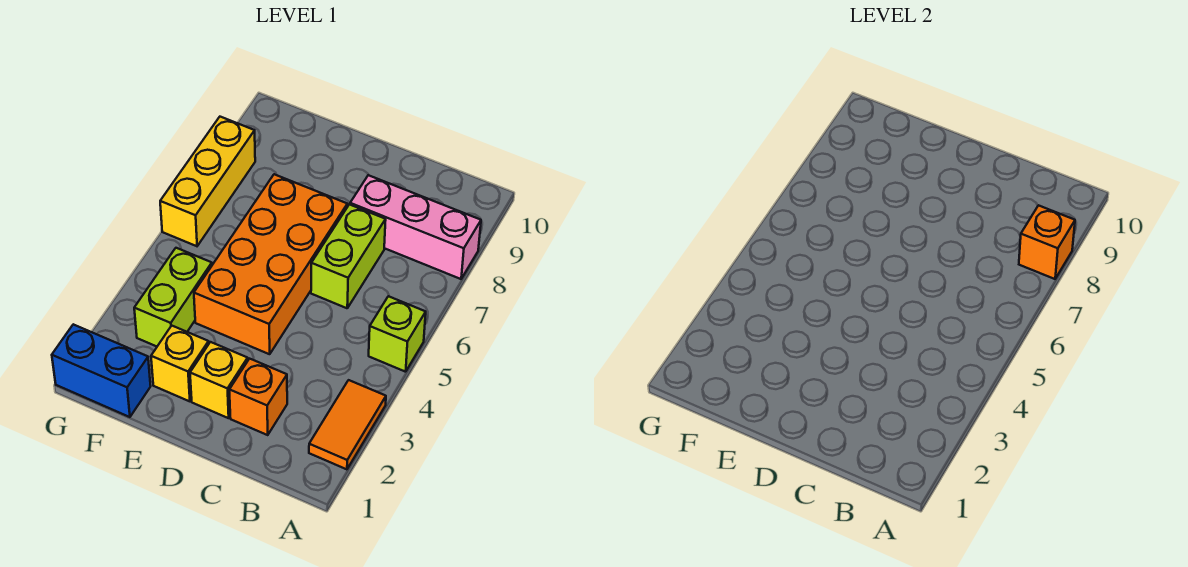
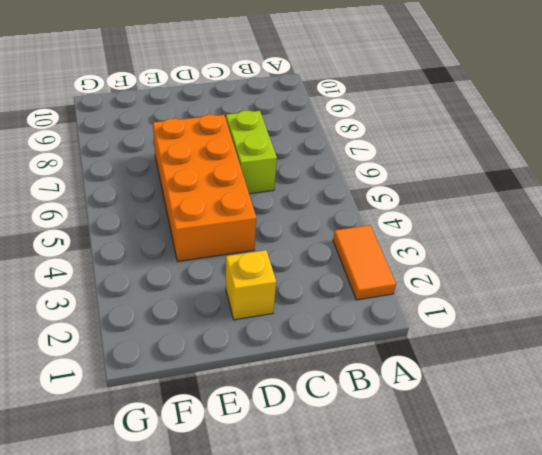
none -> lime 1x1 brick [369,296,426,372]
none -> pink 1x3 brick [350,175,481,279]
none -> orange 1x1 brick [229,359,287,435]

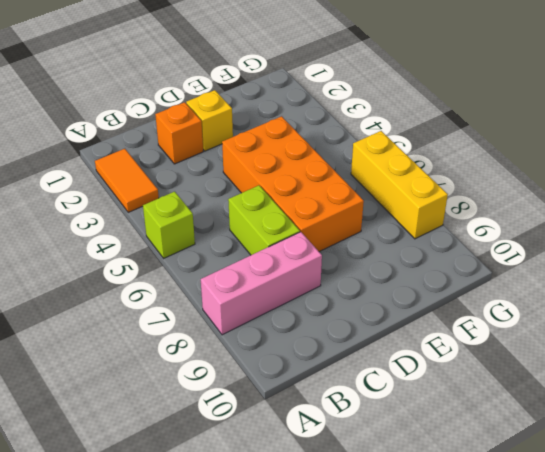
none -> yellow 1x1 brick [151,326,209,401]
none -> blue 1x2 brick [52,324,151,417]
none -> lime 1x2 brick [134,248,212,346]

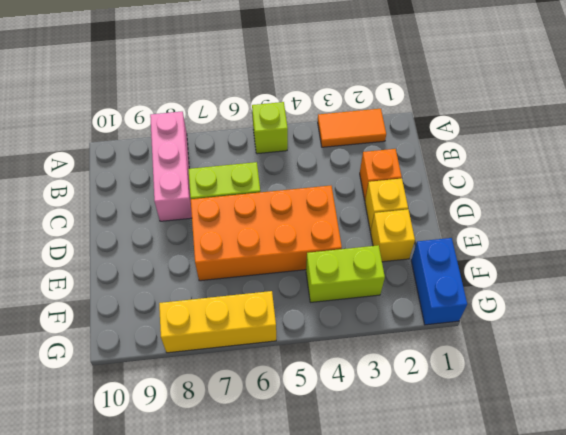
none -> orange 1x1 brick [1019,205,1075,279]

